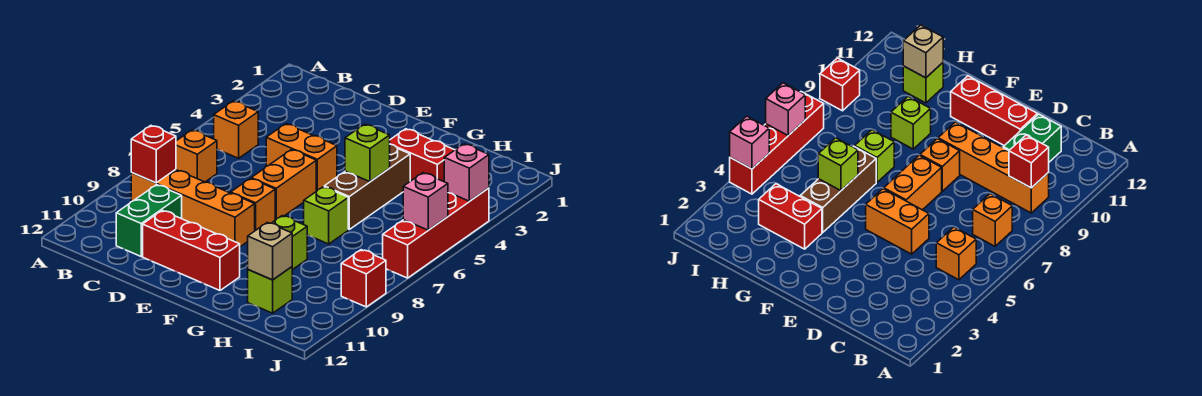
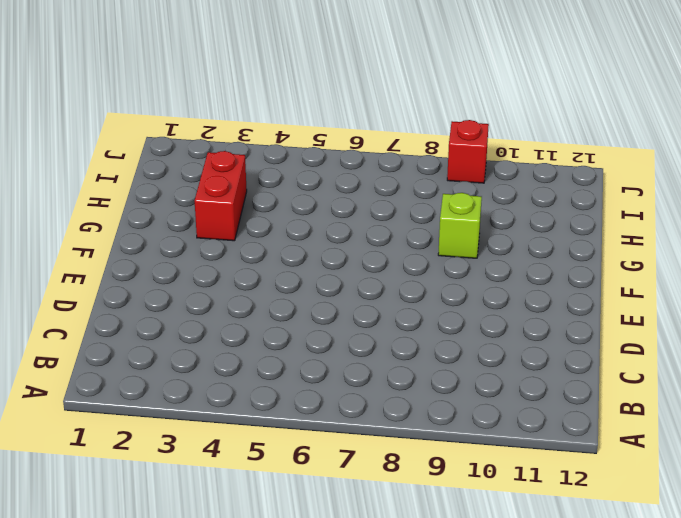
none -> orange 1x1 brick [214,101,258,158]
none -> orange 1x1 brick [176,130,217,182]
none -> orange 1x4 brick [131,169,255,247]

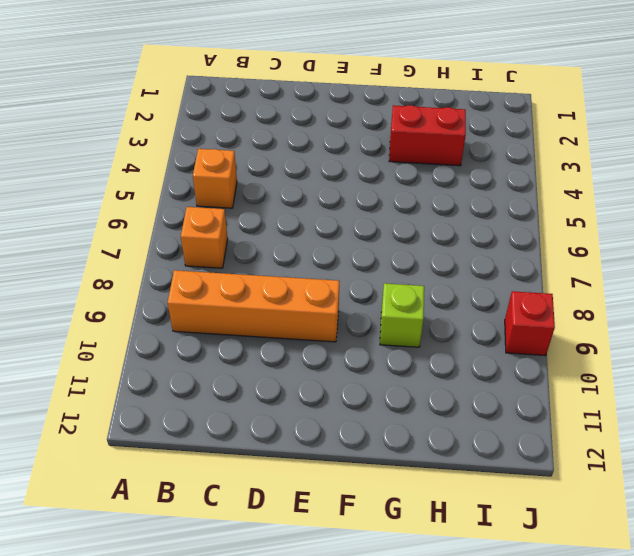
none -> green 1x2 brick [116,185,182,256]
none -> orange 1x2 brick [266,124,337,191]
none -> red 1x3 brick [143,211,240,290]

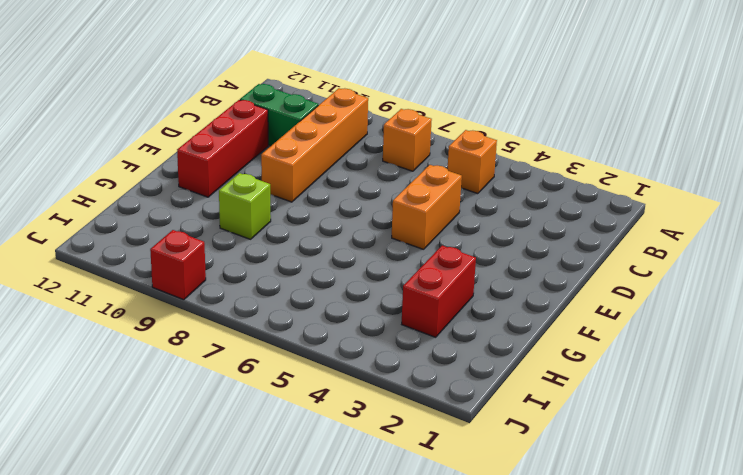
none -> orange 1x2 brick [251,150,316,220]
none -> orange 1x1 brick [231,178,275,231]
none -> brown 1x3 brick [324,144,410,229]

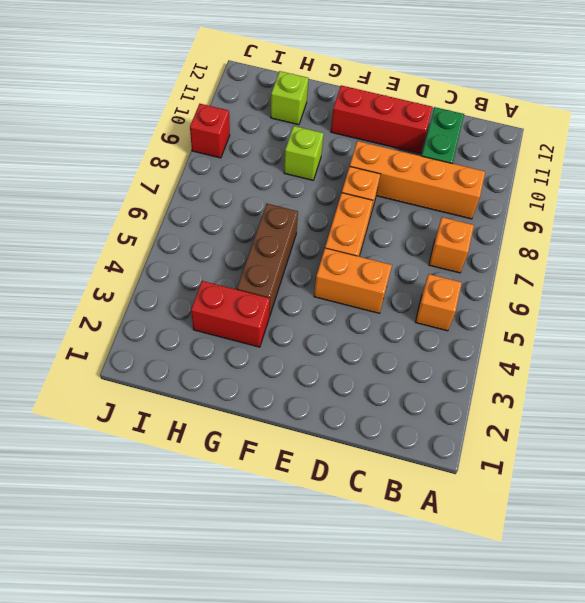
none -> lime 1x1 brick [304,187,348,244]
none -> red 1x4 brick [383,188,489,278]
none -> red 1x1 brick [131,126,176,183]

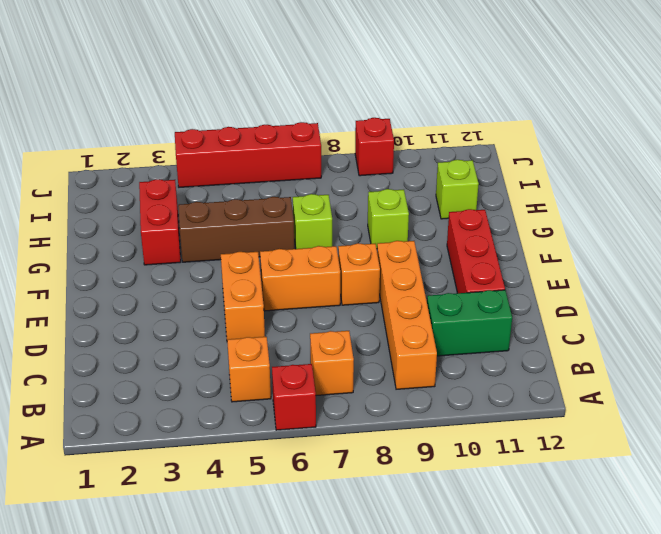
red 1x1 brick [272,364,316,430] -> red 1x1 brick moved to [131,126,176,183]
none -> lime 1x1 brick [345,124,390,182]
none -> tan 1x1 brick [248,222,292,280]
none -> pink 1x1 brick [444,144,489,201]

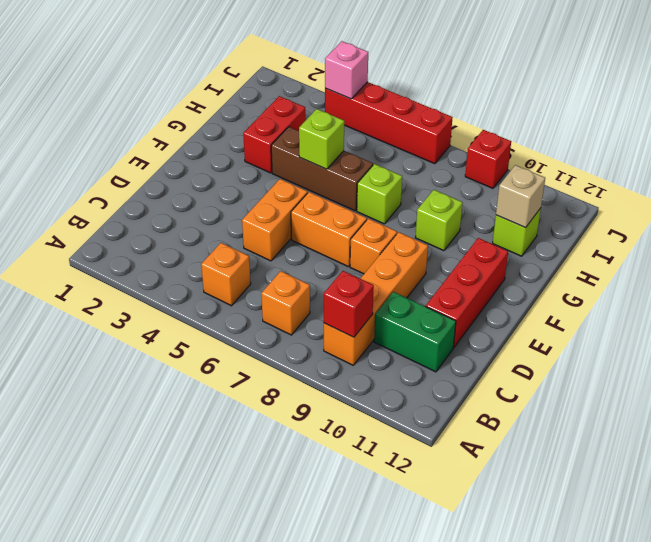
none -> pink 1x1 brick [403,173,448,230]

